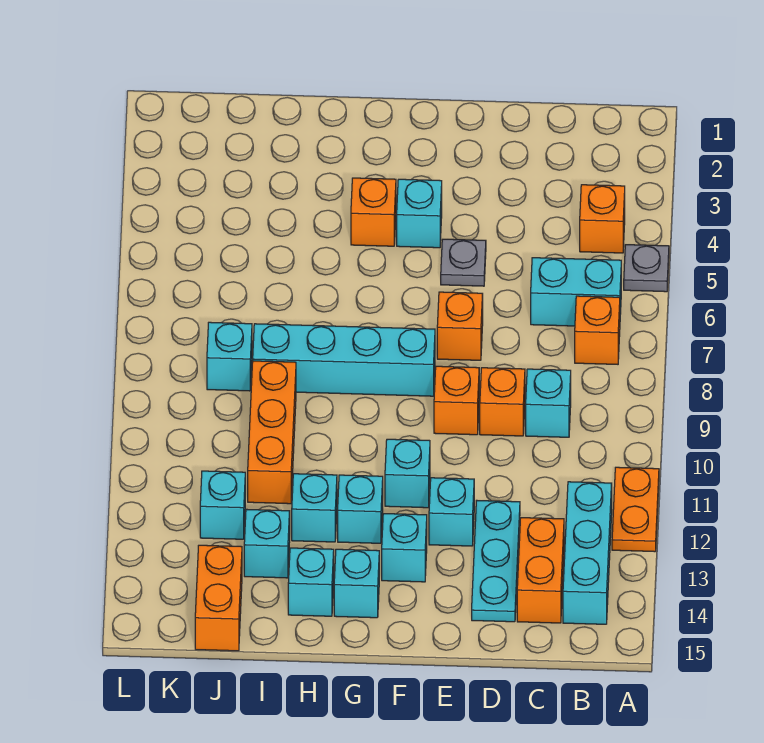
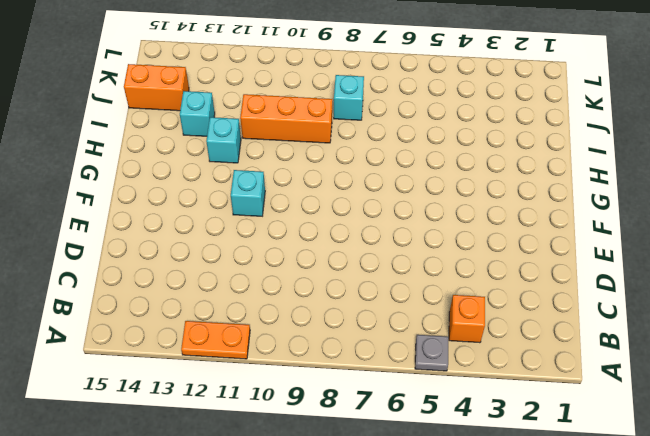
none -> cyan 1x2 brick [531,258,621,326]
none -> orange 1x1 brick [575,296,620,364]
none -> cyan 1x3 brick [563,482,612,624]

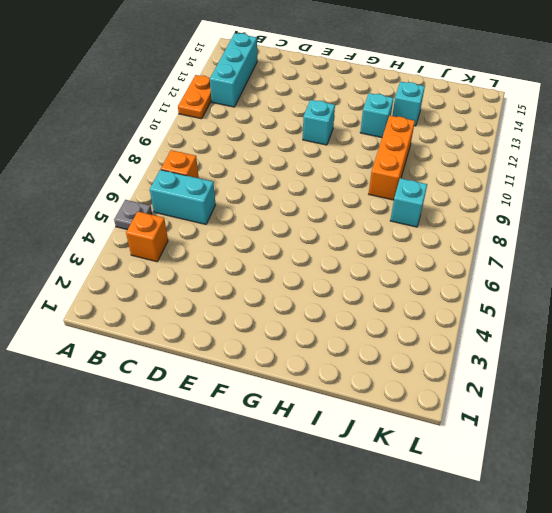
none -> cyan 1x1 brick [526,369,571,437]
none -> orange 1x2 brick [517,518,564,623]
none -> orange 1x1 brick [480,368,525,436]

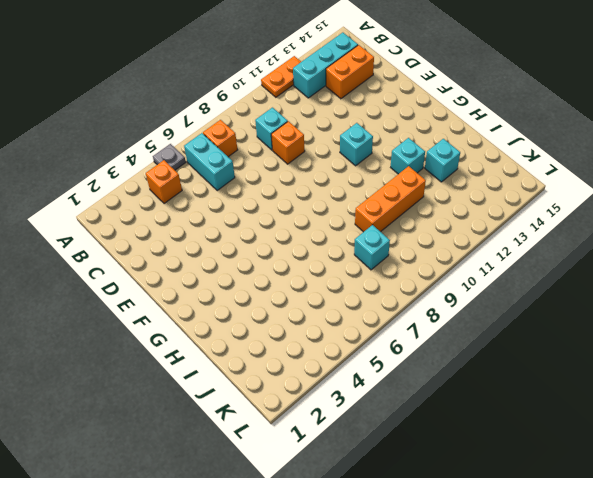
none -> cyan 1x3 plate [472,501,520,622]
none -> grey 1x1 plate [441,239,486,286]
none -> orange 1x1 brick [437,292,483,360]

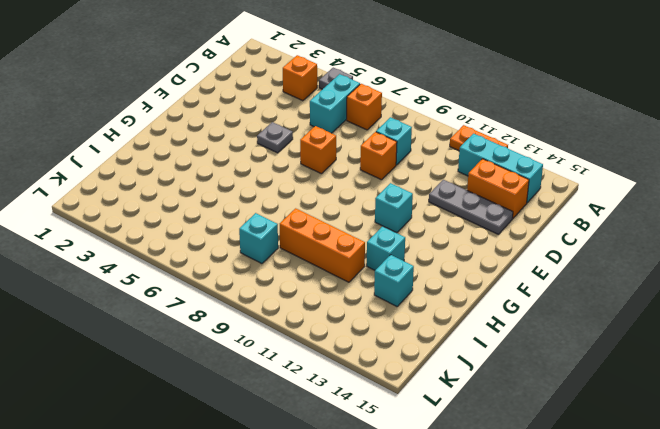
grey 1x3 plate [429,180,513,234] -> cyan 1x3 plate [472,501,520,622]
none -> orange 1x1 brick [434,366,479,435]
none -> cyan 1x1 brick [429,478,474,546]
none -> cyan 1x1 brick [397,179,442,248]

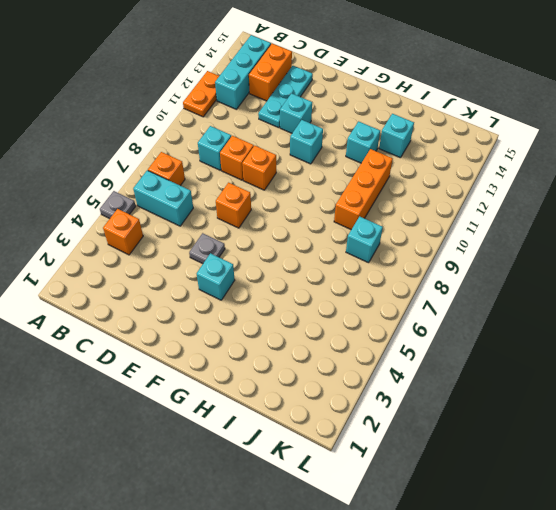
none -> cyan 1x4 brick [253,324,435,396]
none -> cyan 1x1 brick [382,514,427,582]
none -> orange 1x1 brick [351,178,396,246]

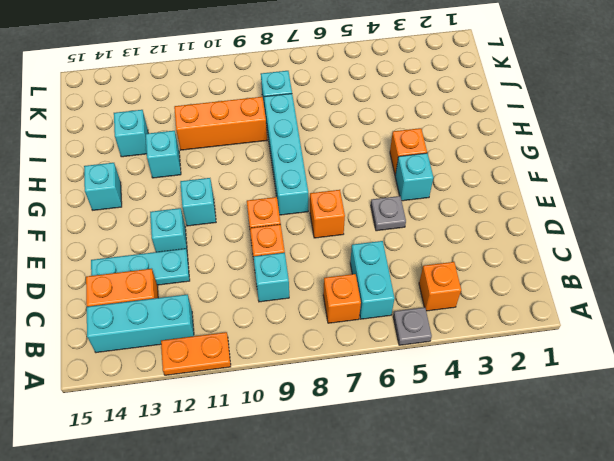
none -> cyan 1x1 brick [382,514,427,582]
none -> cyan 1x1 brick [338,475,383,543]
none -> cyan 1x1 brick [288,548,334,616]

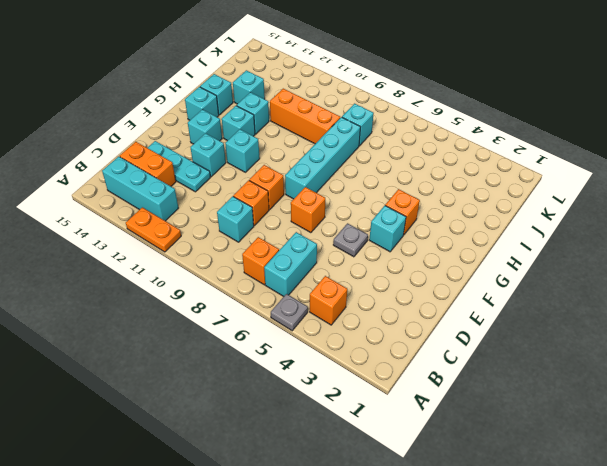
none -> cyan 1x1 brick [200,471,245,539]
none -> orange 1x2 brick [195,545,242,651]

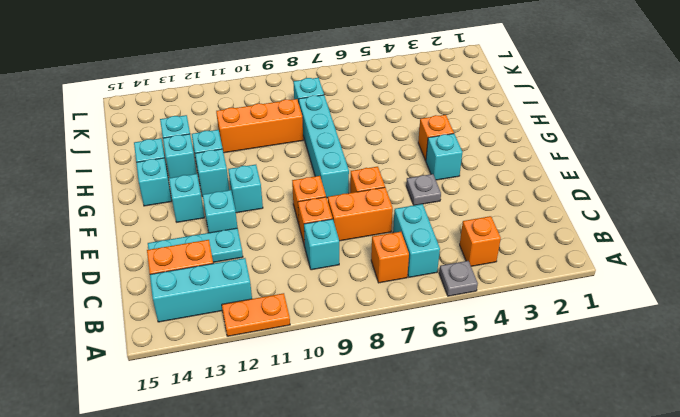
orange 1x2 brick [328,187,393,241] -> orange 1x2 brick moved to [195,545,242,651]
cyan 1x1 brick [163,134,197,178] -> cyan 1x1 brick moved to [200,471,245,539]

